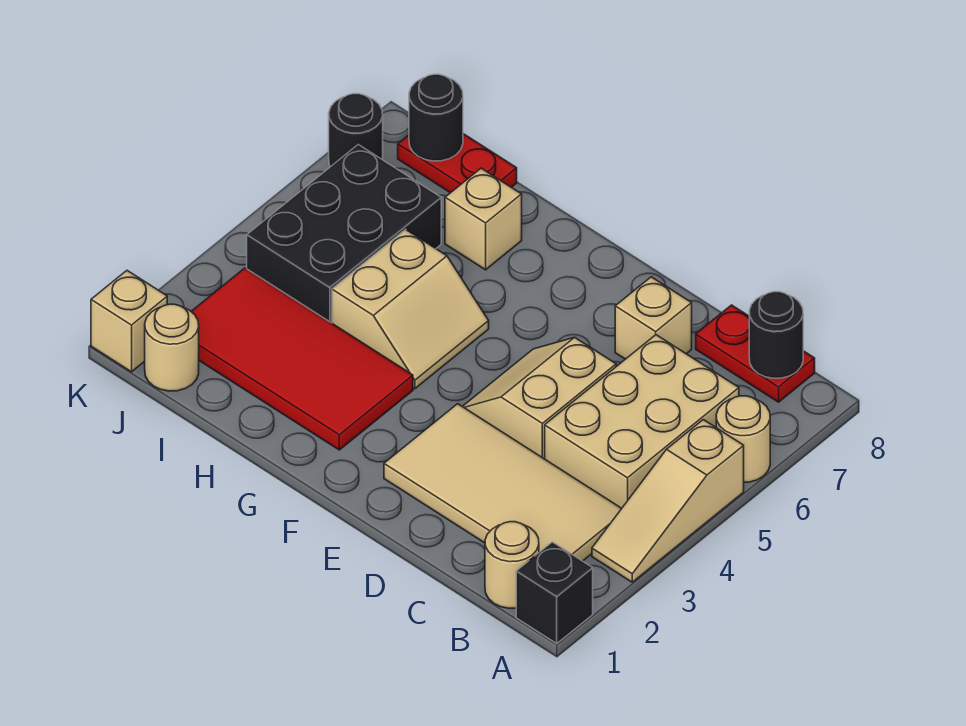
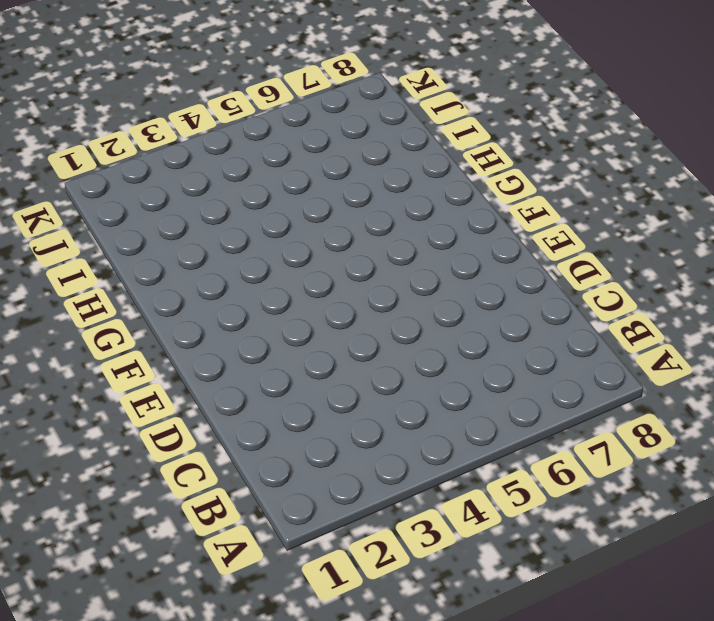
none -> black 1x1 brick [516,542,593,643]
none -> tan 1x3 slope [592,420,744,582]
none -> tan 1x1 round brick [716,396,770,482]

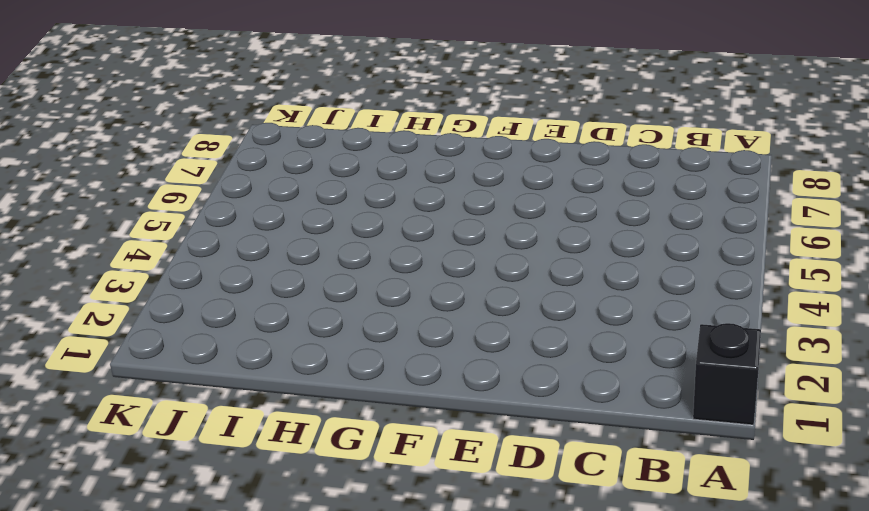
none -> tan 1x3 slope [592,420,744,582]
none -> tan 1x1 round brick [716,396,770,482]
none -> tan 1x1 round brick [485,522,539,608]

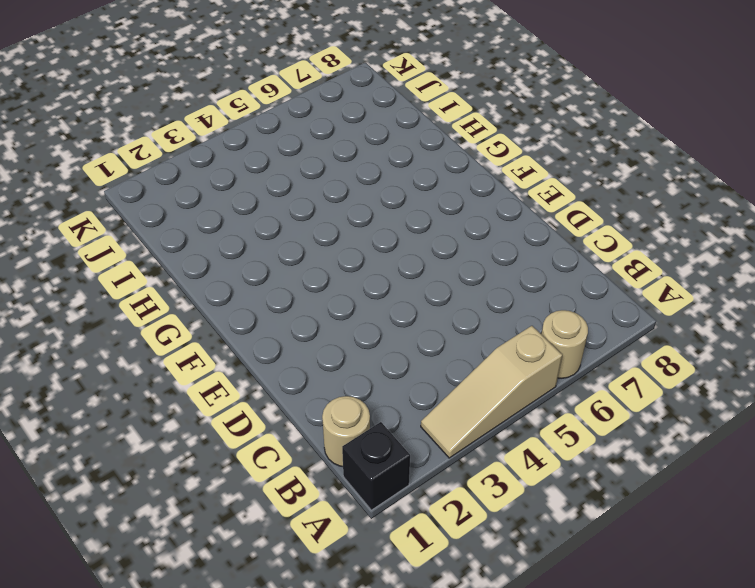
none -> tan 2x4 tile [384,404,622,561]
none -> tan 2x3 brick [545,335,739,508]
none -> red 1x2 plate [696,305,815,402]

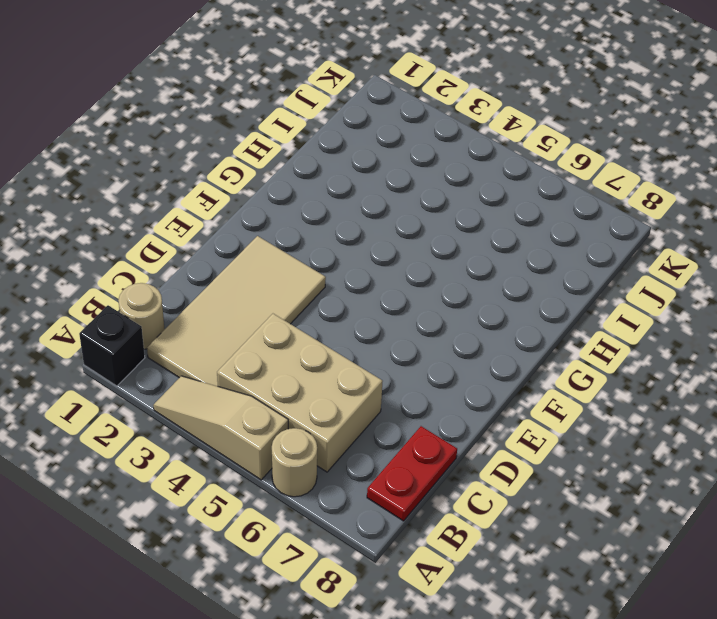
none -> tan 2x2 slope [462,337,616,459]
none -> tan 1x1 brick [615,277,692,359]
none -> red 2x4 tile [191,268,413,450]

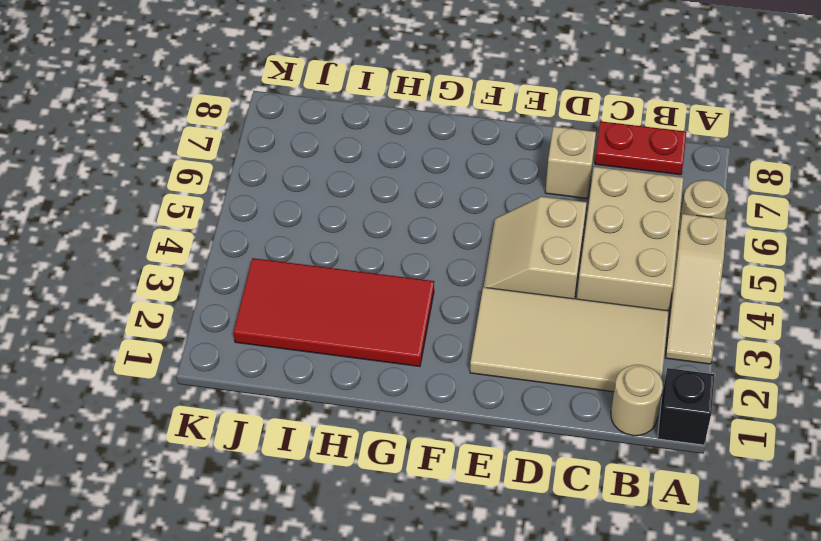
none -> tan 2x2 slope [332,229,489,389]
none -> tan 1x1 brick [445,168,522,270]
none -> black 2x3 brick [247,145,441,323]

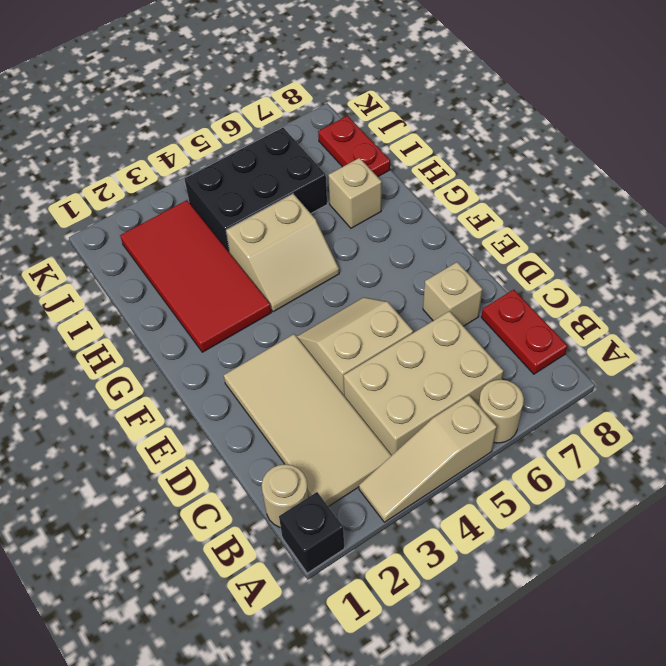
none -> tan 1x1 round brick [145,304,199,391]
none -> tan 1x1 brick [91,271,167,372]
none -> black 1x1 round brick [329,94,383,167]

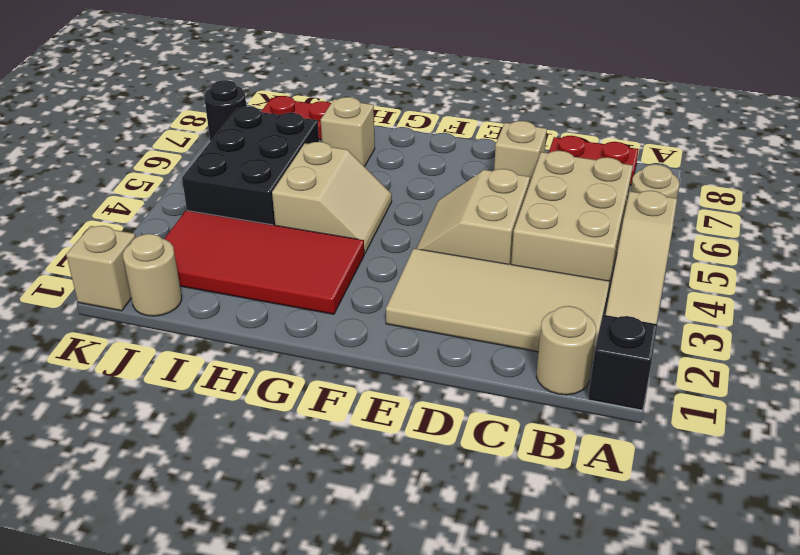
none -> black 1x1 round brick [749,292,803,378]
none -> black 1x1 round brick [409,74,463,161]

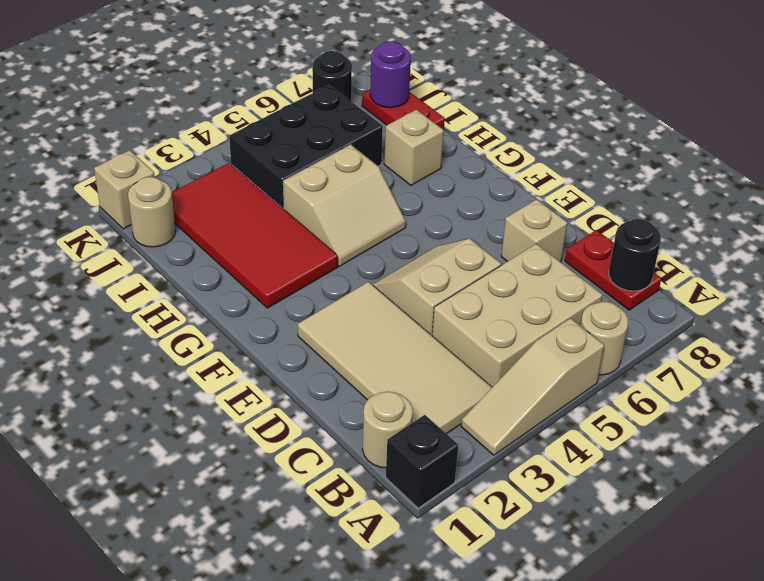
purple 1x1 round brick [370,41,411,108] -> black 1x1 round brick [409,74,463,161]

